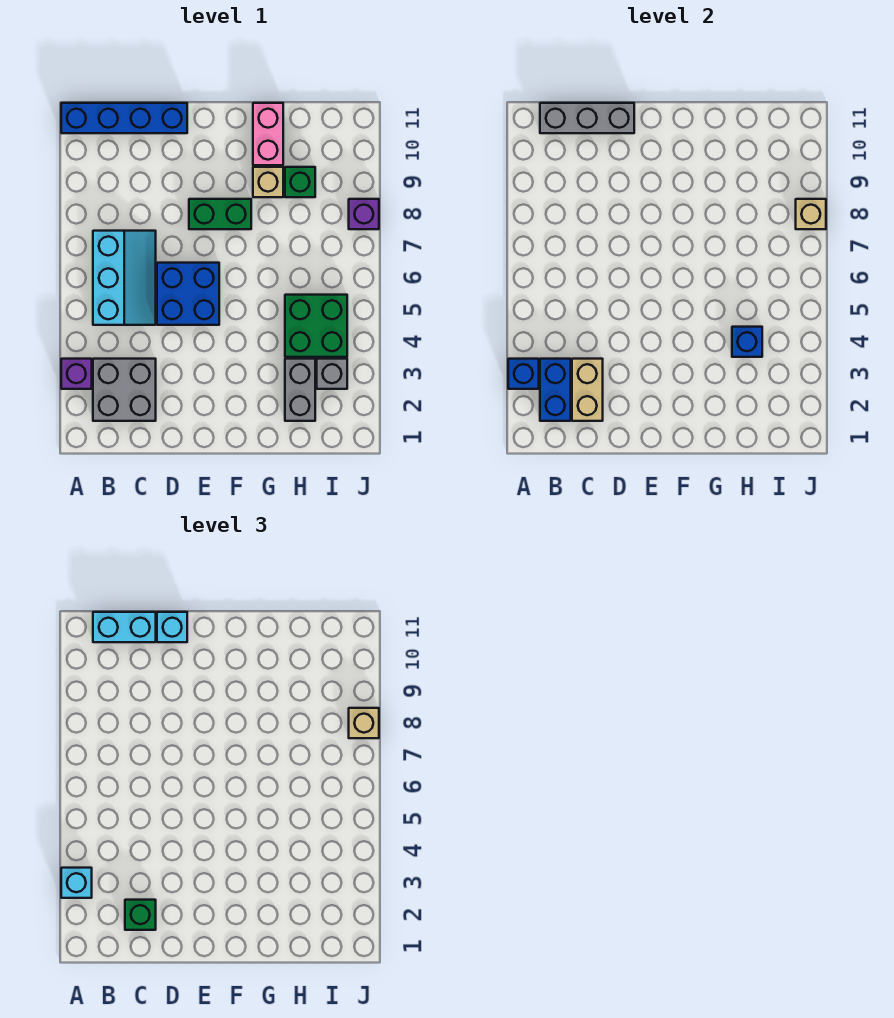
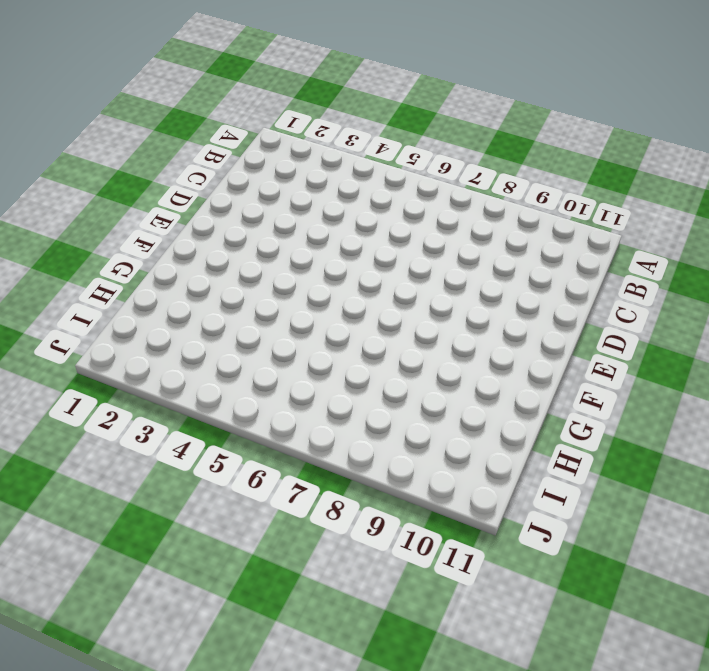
none -> purple 1x1 brick [61,359,92,389]
none -> blue 1x4 brick [61,103,187,133]
none -> grey 2x2 brick [93,359,156,421]

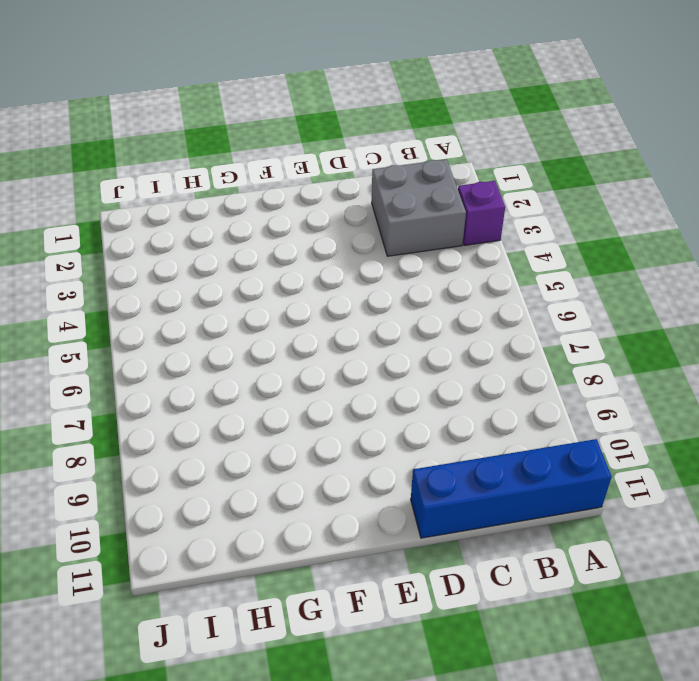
none -> cyan 2x3 slope [93,231,156,325]
none -> blue 2x2 brick [157,263,219,325]
none -> green 1x2 brick [189,199,251,229]

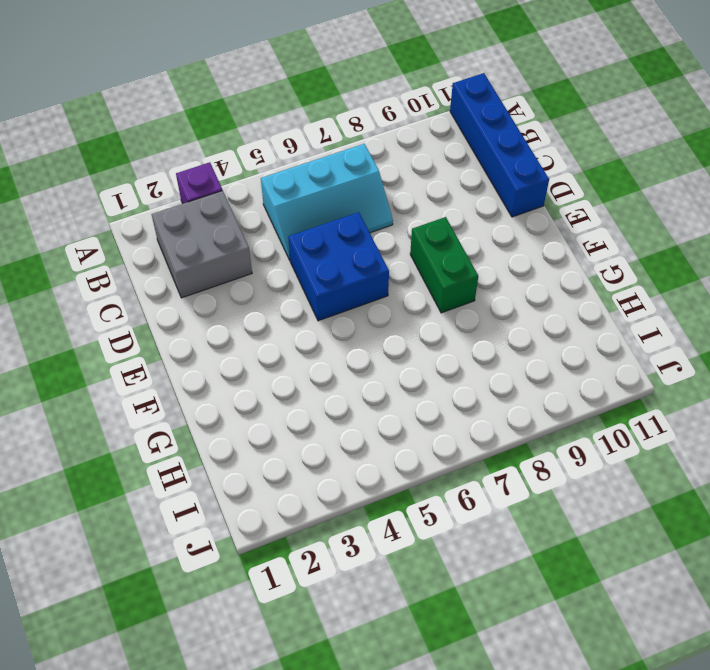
none -> tan 1x1 brick [253,167,283,197]
none -> pink 1x2 brick [253,103,283,165]
none -> grey 1x2 brick [285,359,315,421]

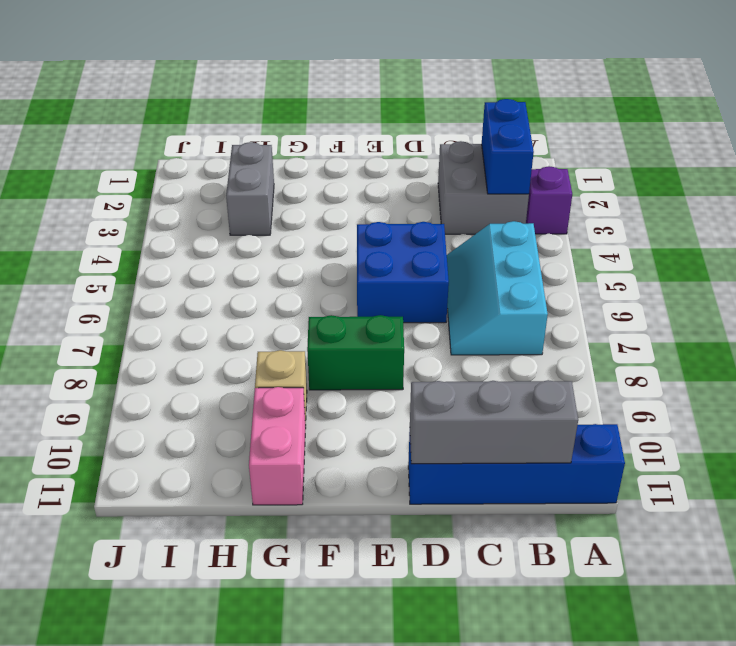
none -> green 2x2 brick [285,295,347,357]
none -> green 1x1 brick [285,167,315,197]
none -> grey 1x1 brick [317,359,347,389]

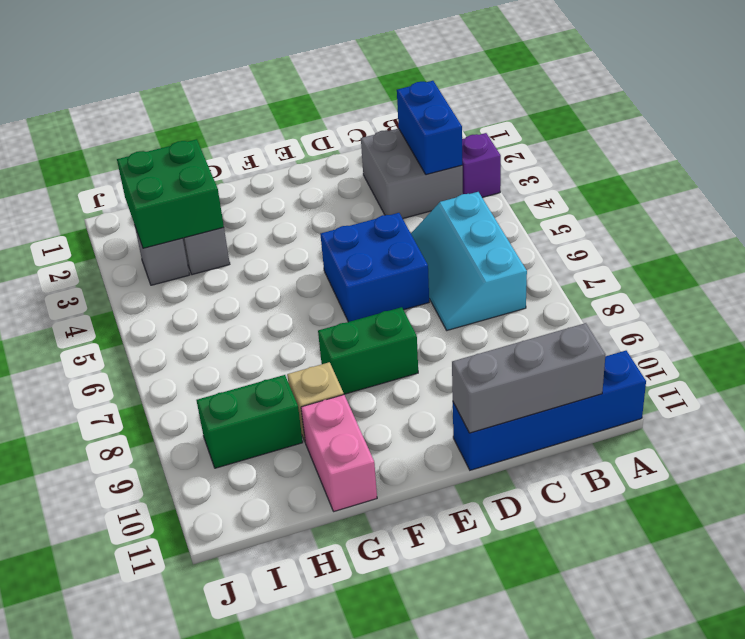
green 2x2 brick [117,139,224,248] -> green 2x2 brick moved to [285,295,347,357]
green 1x2 brick [196,375,303,468] -> green 1x1 brick [285,167,315,197]
none -> purple 1x1 brick [349,199,379,229]
none -> blue 1x1 brick [508,359,539,389]
none -> tan 1x2 brick [572,359,603,421]

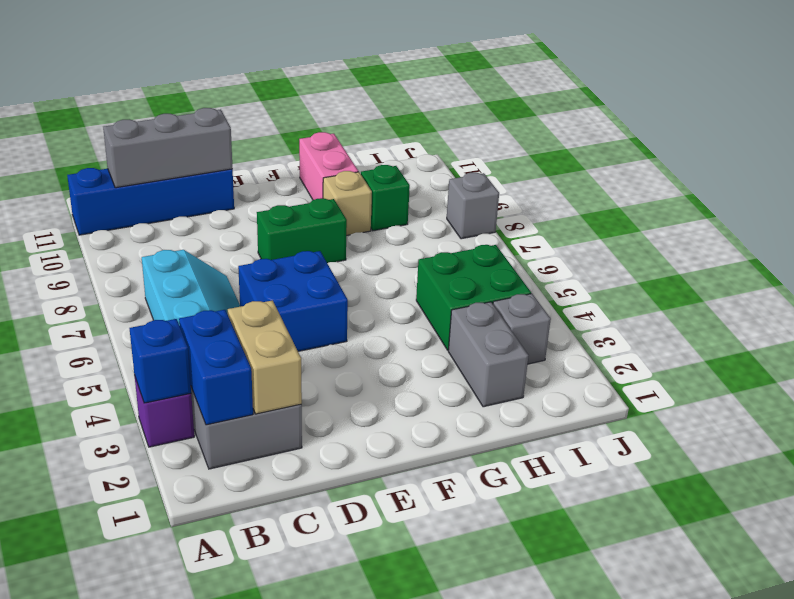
grey 1x1 brick [447,173,499,239] -> purple 1x1 brick [349,199,379,229]
none -> blue 1x1 brick [732,327,762,357]
none -> tan 1x1 brick [796,199,826,229]
none -> cyan 1x1 brick [61,868,92,898]

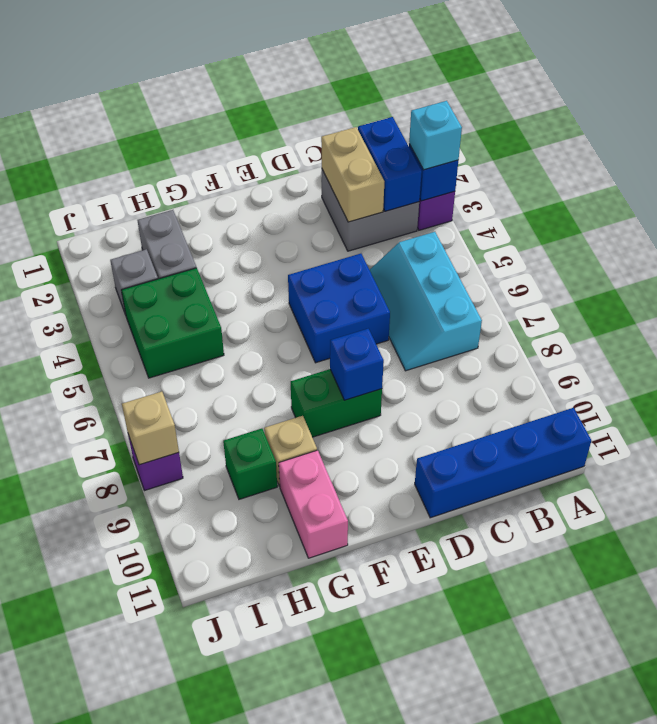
blue 1x1 brick [330,329,384,400] -> blue 1x1 brick moved to [732,327,762,357]
none -> grey 1x3 brick [540,103,634,133]
none -> cyan 1x2 brick [93,612,156,642]
none -> green 1x1 brick [125,900,156,930]

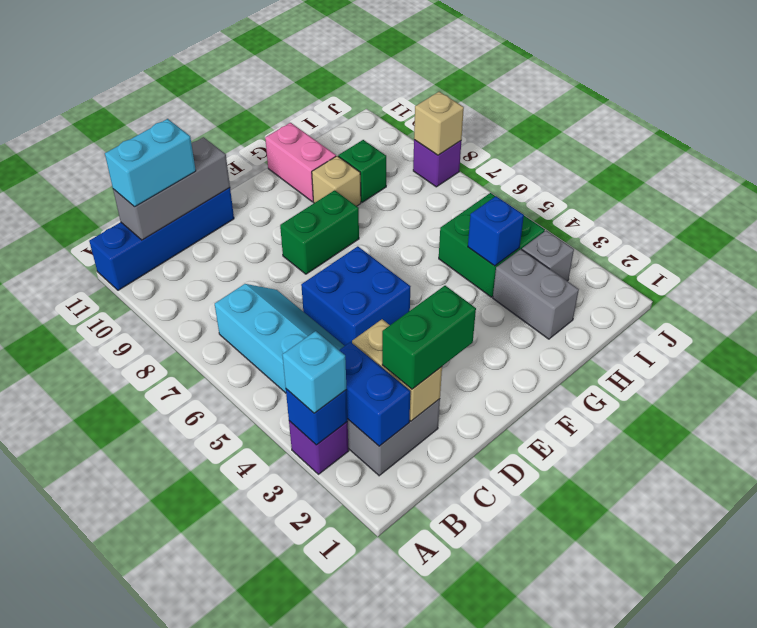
green 1x2 brick [382,286,476,389] -> green 1x1 brick [125,900,156,930]
none -> cyan 1x1 brick [157,612,187,642]
none -> tan 1x1 brick [349,708,379,738]

